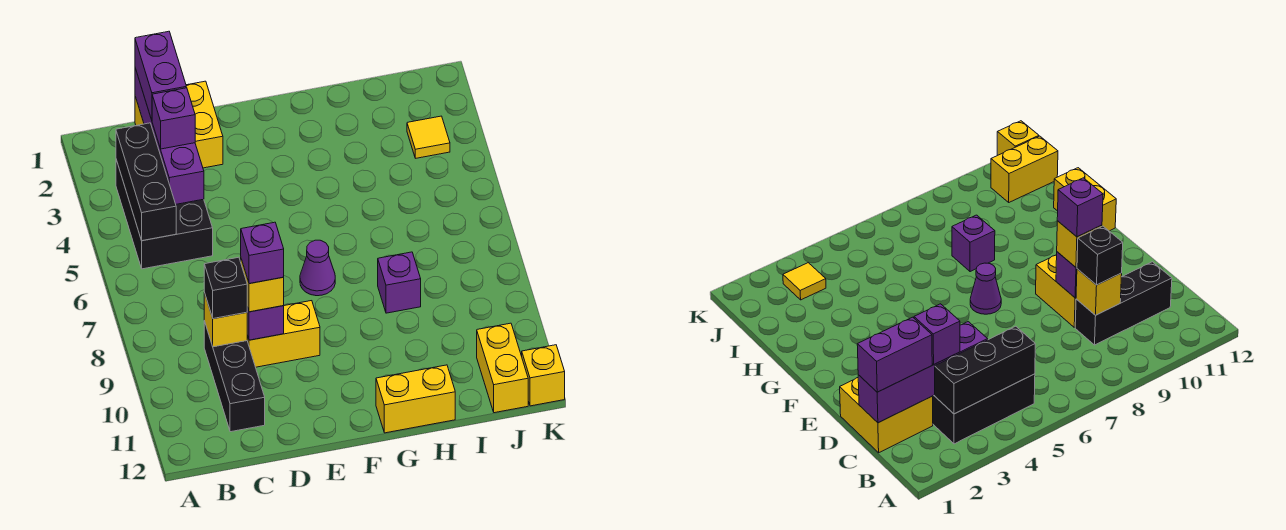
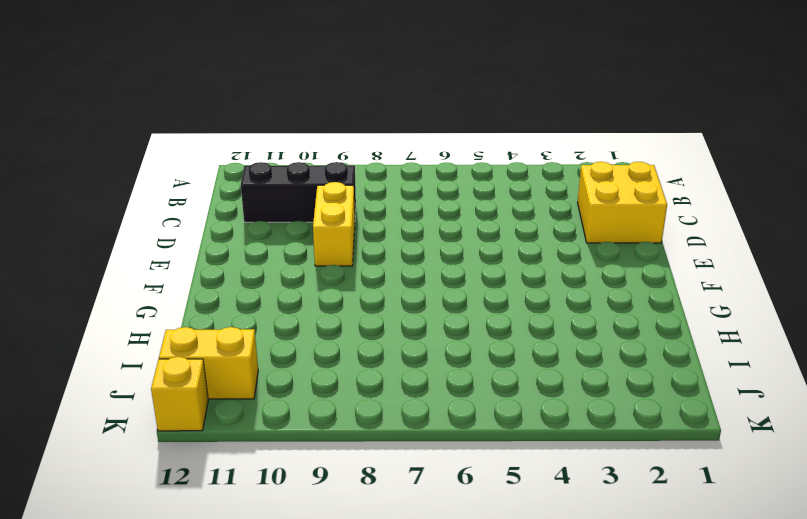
none -> black 2x3 brick [116,160,213,269]
none -> purple 1x1 cone [300,240,335,296]
none -> yellow 1x2 brick [376,365,455,433]

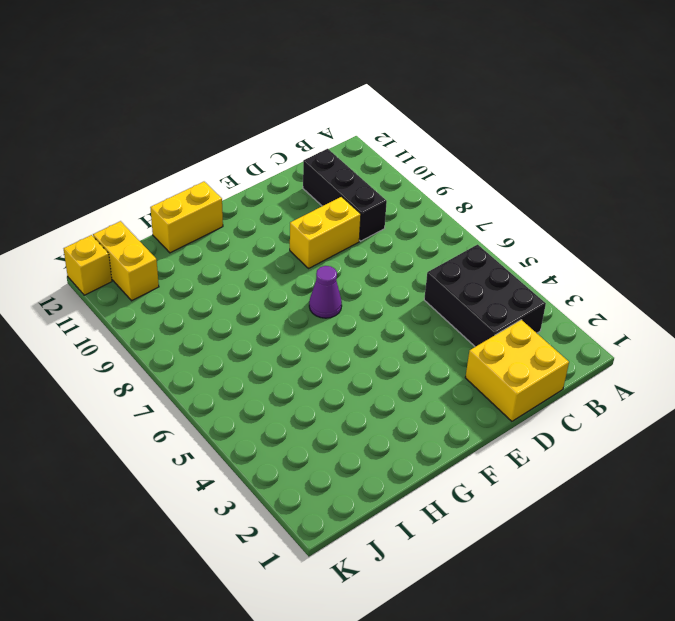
none -> purple 1x1 brick [378,252,421,313]
none -> yellow 1x1 tile [407,116,450,158]
none -> black 1x3 brick [116,123,176,241]

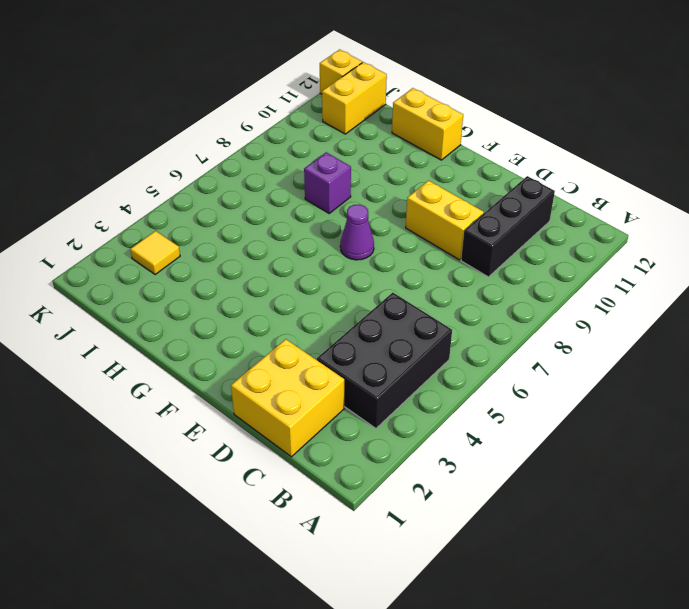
none -> black 1x3 brick [116,123,176,241]
none -> purple 1x4 brick [135,68,204,204]
none -> yellow 1x1 brick [204,293,247,347]

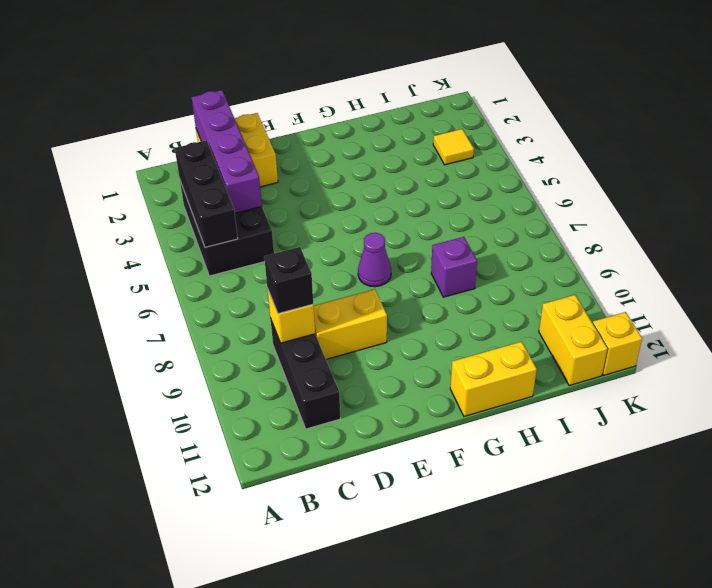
none -> purple 1x1 brick [247,306,284,340]
none -> purple 1x2 brick [135,31,186,120]
none -> purple 1x1 brick [152,88,195,149]

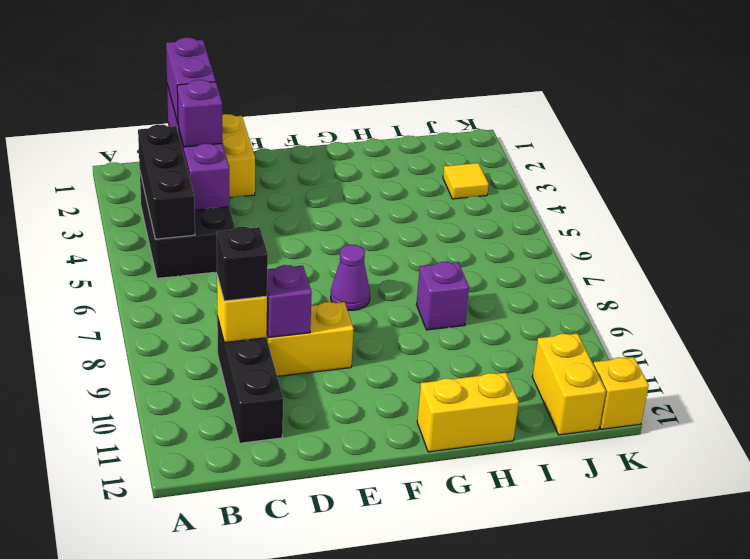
none -> yellow 1x1 brick [241,259,284,312]
none -> purple 1x1 brick [241,222,284,284]

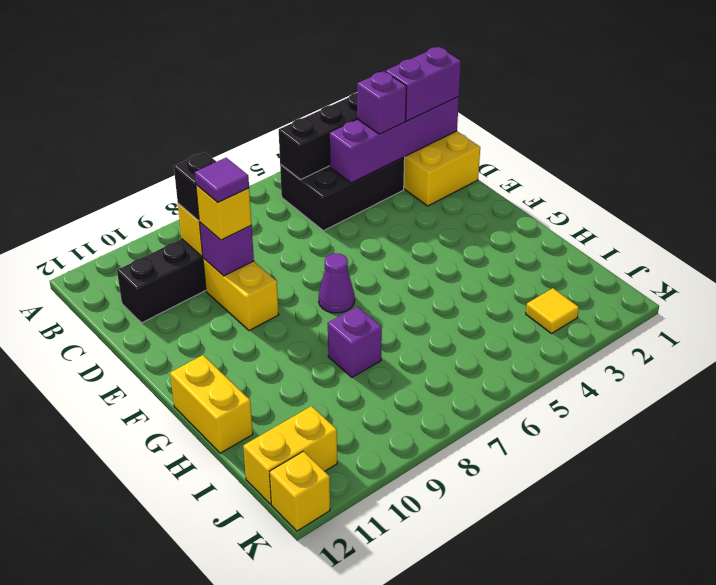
purple 1x1 tile [195,158,249,202] -> purple 1x1 brick [241,222,284,284]

